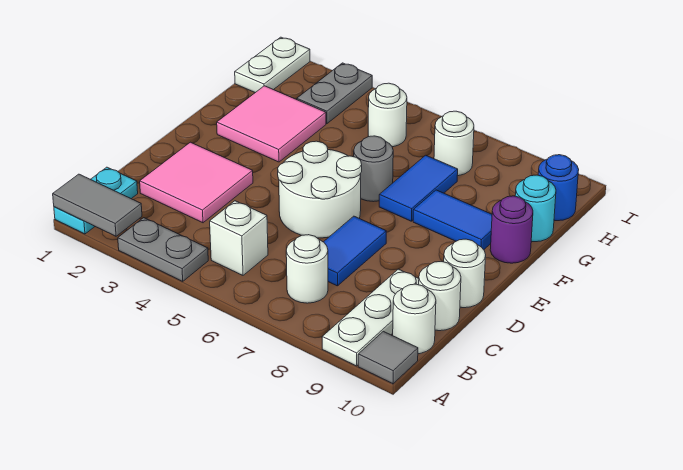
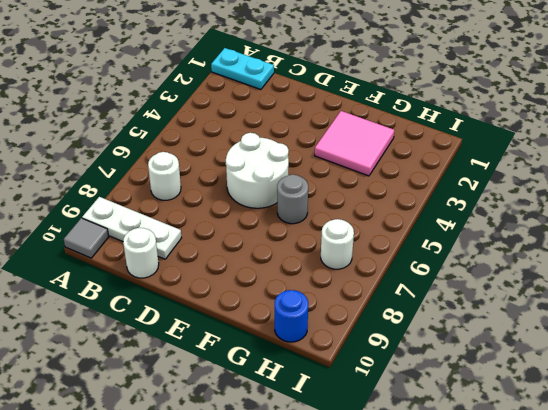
none -> grey 1x2 plate [118,218,208,281]
none -> white 1x1 brick [210,201,268,275]
none -> white 1x1 round brick [393,284,436,354]

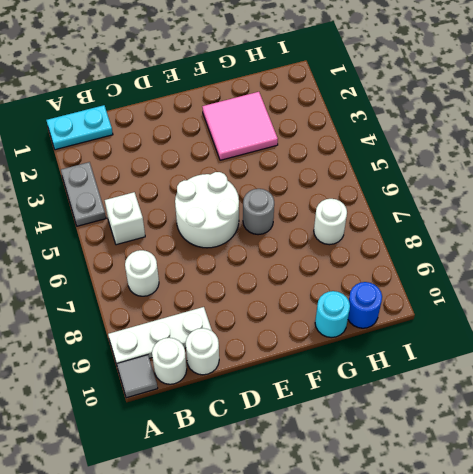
none -> pink 2x2 tile [140,142,253,223]
none -> blue 1x2 tile [324,216,386,286]
none -> white 1x1 round brick [444,239,486,308]

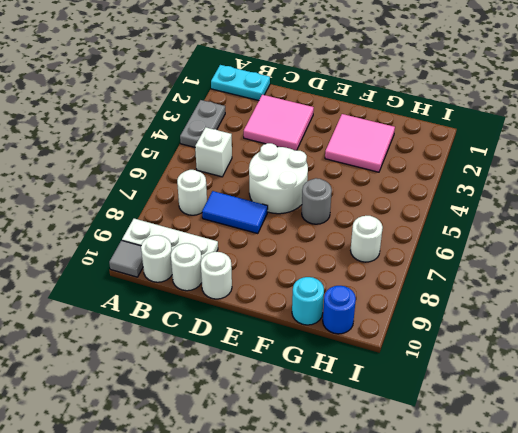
none -> blue 1x2 tile [379,155,458,221]
none -> blue 1x2 tile [413,190,492,250]
none -> purple 1x1 round brick [490,196,533,263]

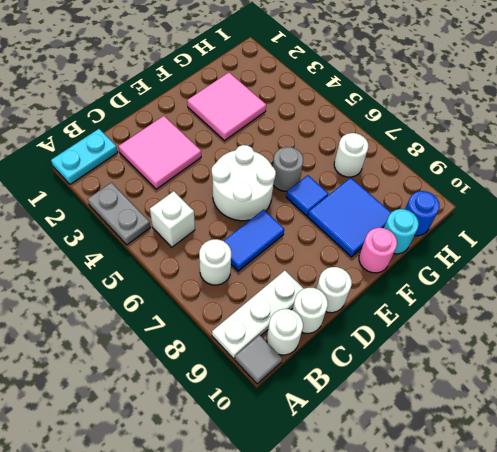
blue 1x1 tile [286,175,328,216] -> blue 1x2 tile [379,155,458,221]
blue 2x2 tile [308,178,391,257] -> blue 1x2 tile [413,190,492,250]
pink 1x1 round brick [359,228,397,273] -> purple 1x1 round brick [490,196,533,263]
none -> white 1x2 plate [235,37,310,93]
none -> grey 1x2 plate [297,63,372,124]
none -> white 1x1 round brick [368,83,407,147]

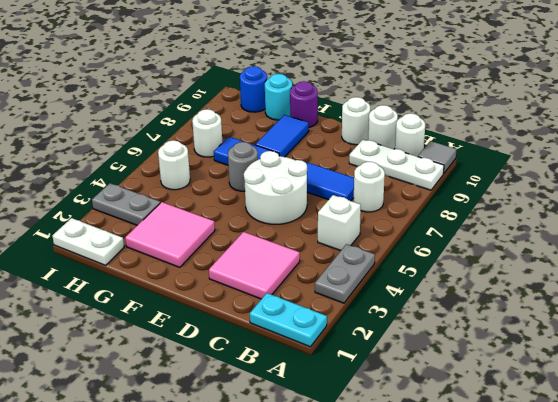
none -> grey 1x2 tile [53,174,142,236]

